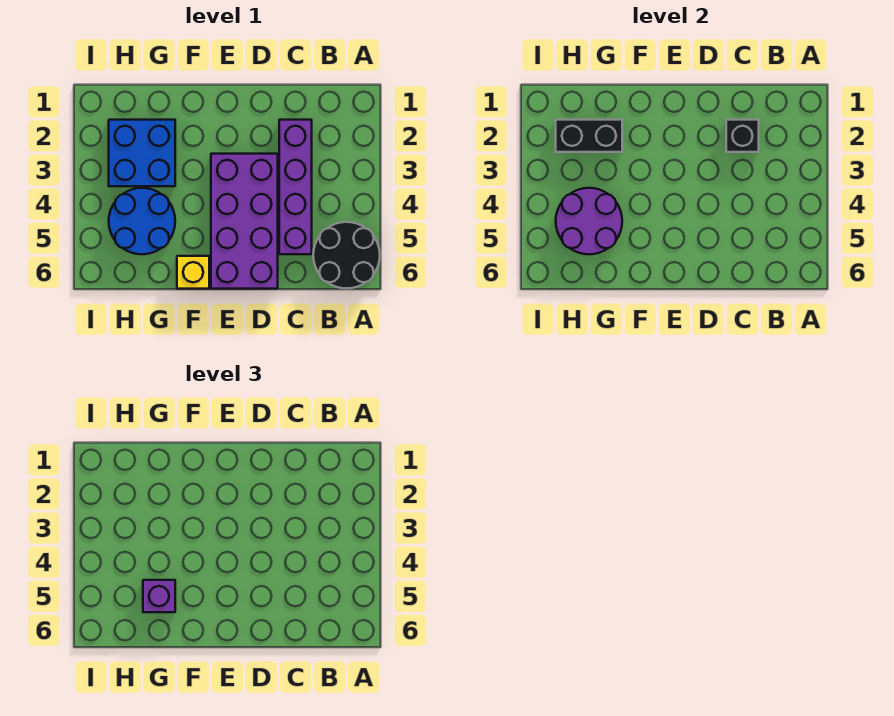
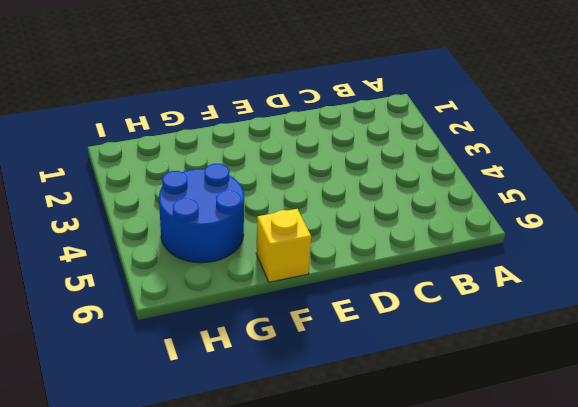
none -> black 2x2 round brick [313,222,380,289]
none -> purple 1x4 brick [279,120,312,254]

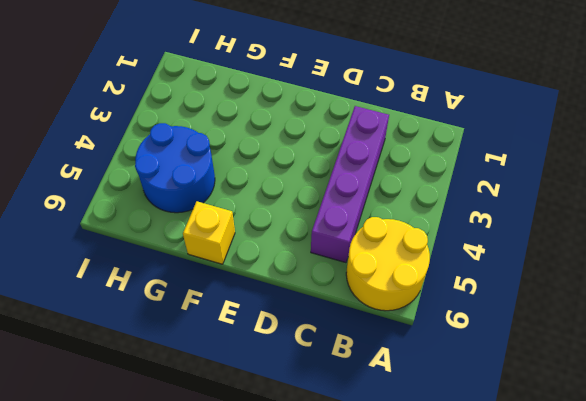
yellow 2x2 round brick [346,217,430,311] -> black 2x2 round brick [313,222,380,289]
none -> purple 2x4 brick [211,154,278,289]
none -> blue 2x2 brick [109,120,175,186]

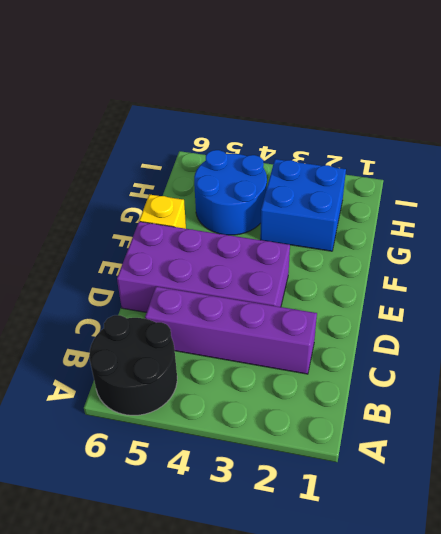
none -> black 1x1 brick [726,120,759,152]
none -> black 1x2 brick [556,120,622,152]

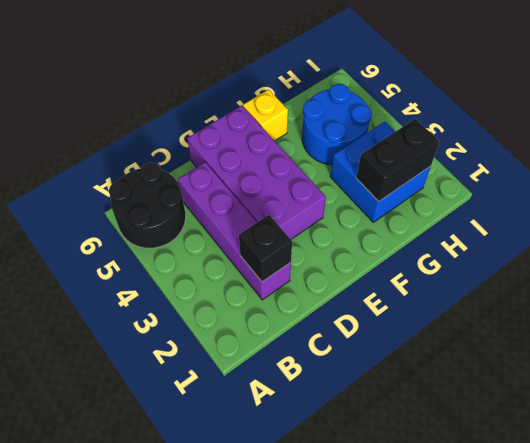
none -> purple 2x2 round brick [556,188,622,254]
none -> purple 1x1 brick [143,580,175,612]

